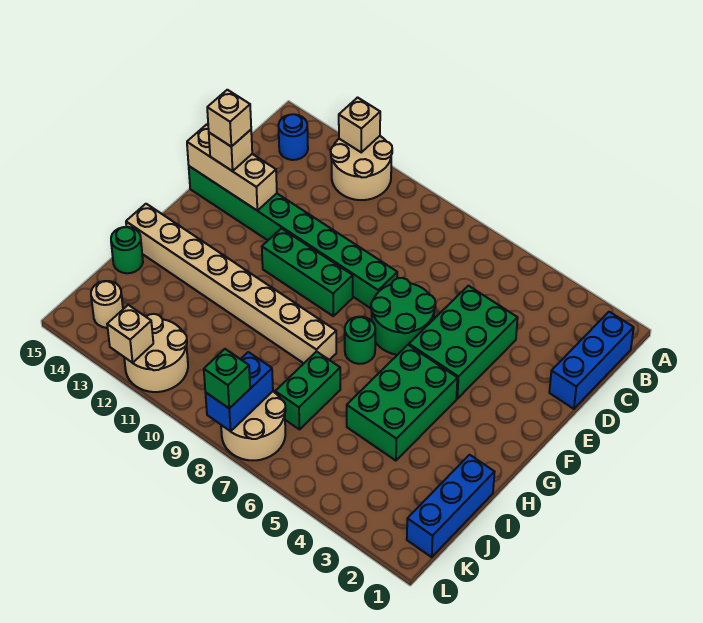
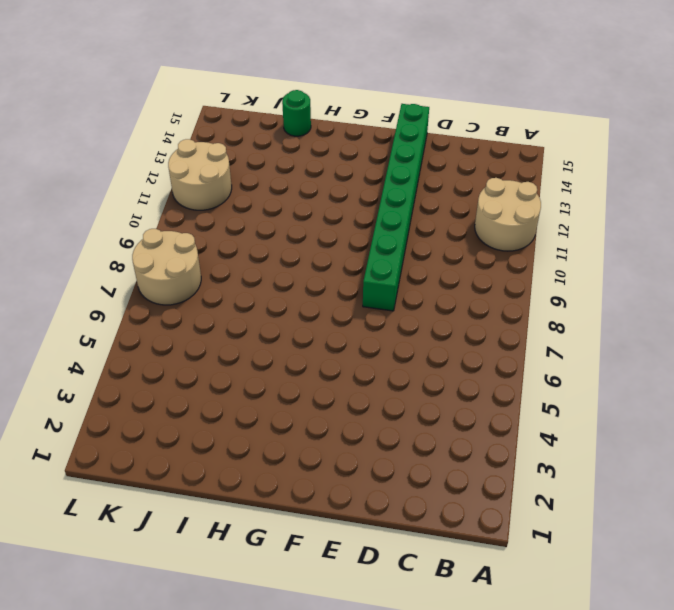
none -> blue 1x3 brick [549,312,634,409]
none -> blue 1x1 round brick [278,114,308,160]
none -> green 2x3 brick [409,286,518,399]

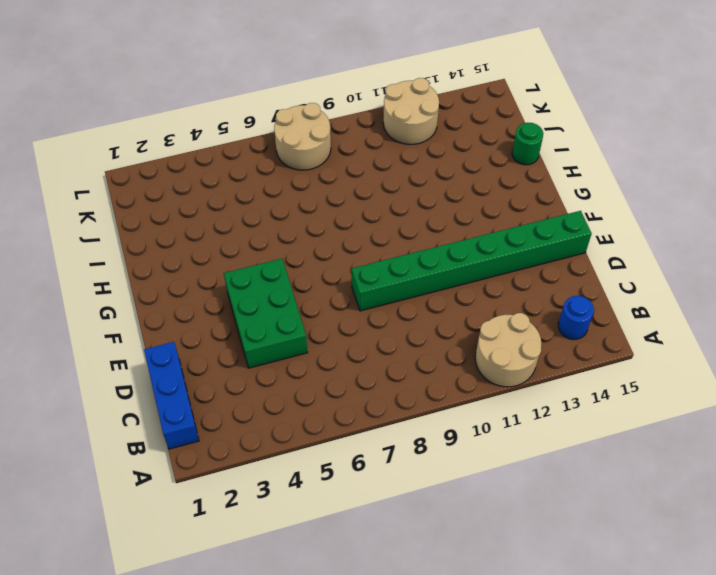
none -> green 2x2 round brick [371,278,435,355]
none -> green 1x3 brick [262,228,353,316]
none -> green 2x3 brick [347,345,457,461]

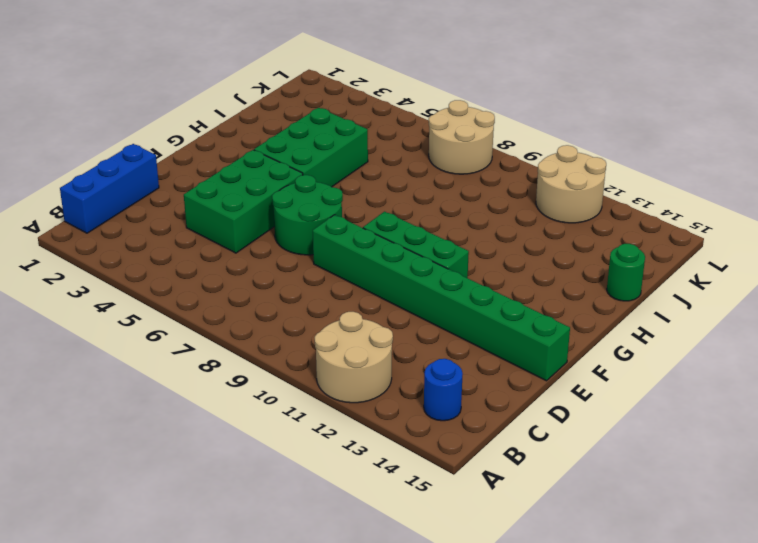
none -> green 1x1 round brick [345,317,375,364]
none -> tan 1x8 brick [126,204,336,363]
none -> blue 1x3 brick [407,455,495,557]

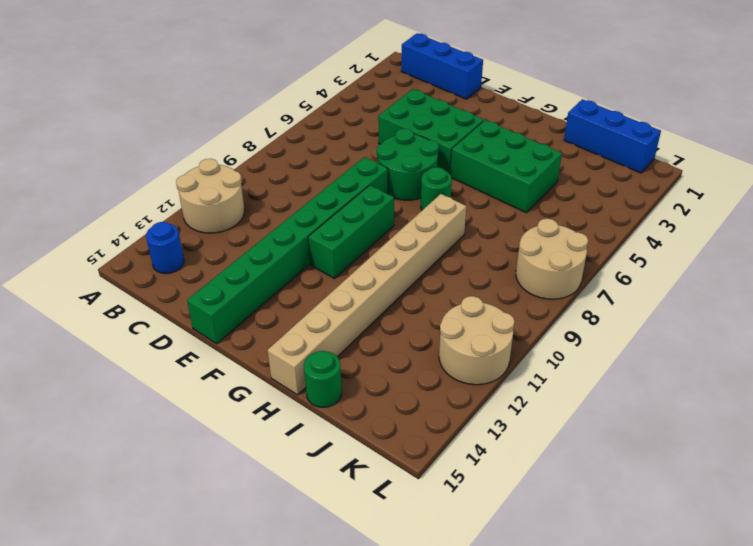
none -> green 1x2 brick [275,351,340,429]
none -> tan 1x1 round brick [91,281,123,328]
none -> tan 1x1 brick [339,98,380,152]

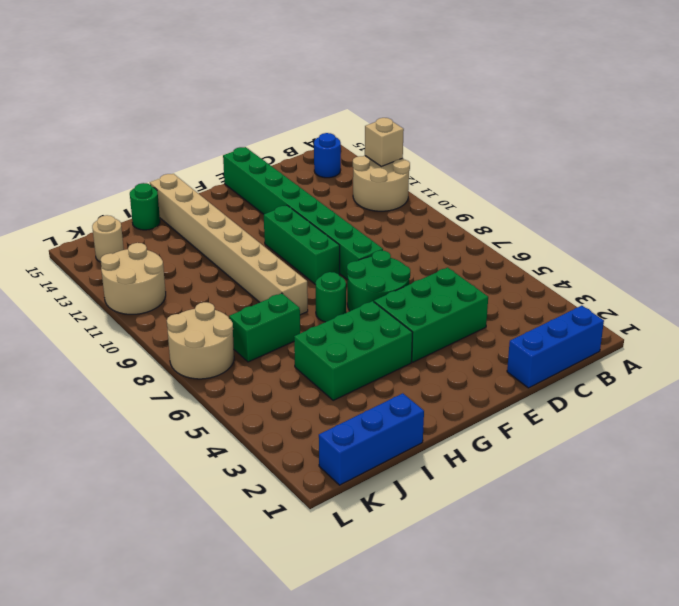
none -> tan 1x3 brick [187,125,277,211]
none -> blue 1x2 brick [205,352,273,431]
none -> tan 1x1 brick [107,305,153,363]

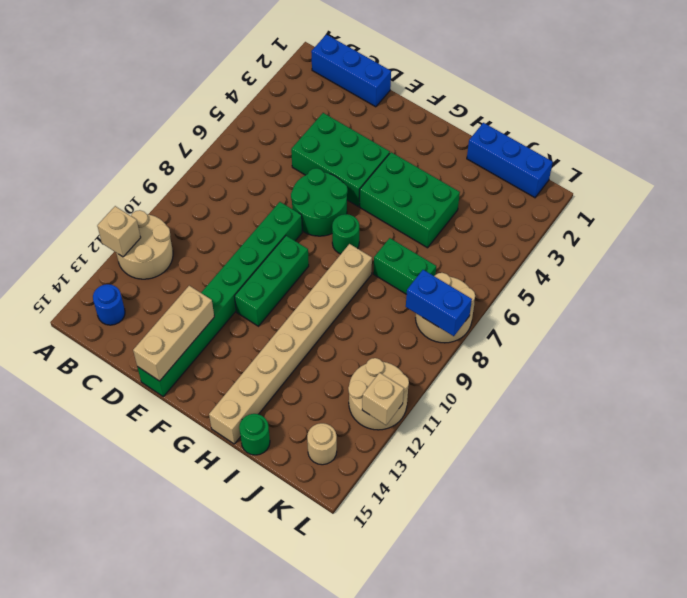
none -> tan 1x1 brick [209,130,252,171]
none -> green 1x1 brick [204,349,250,408]
none -> tan 1x1 brick [207,90,251,147]

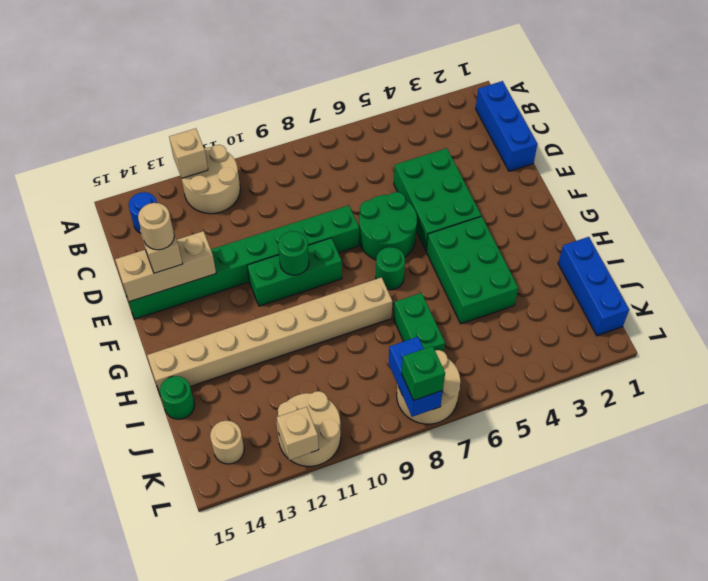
tan 1x1 round brick [138,203,174,250] -> tan 1x1 brick [207,90,251,147]
green 1x1 round brick [278,231,309,275] -> none

